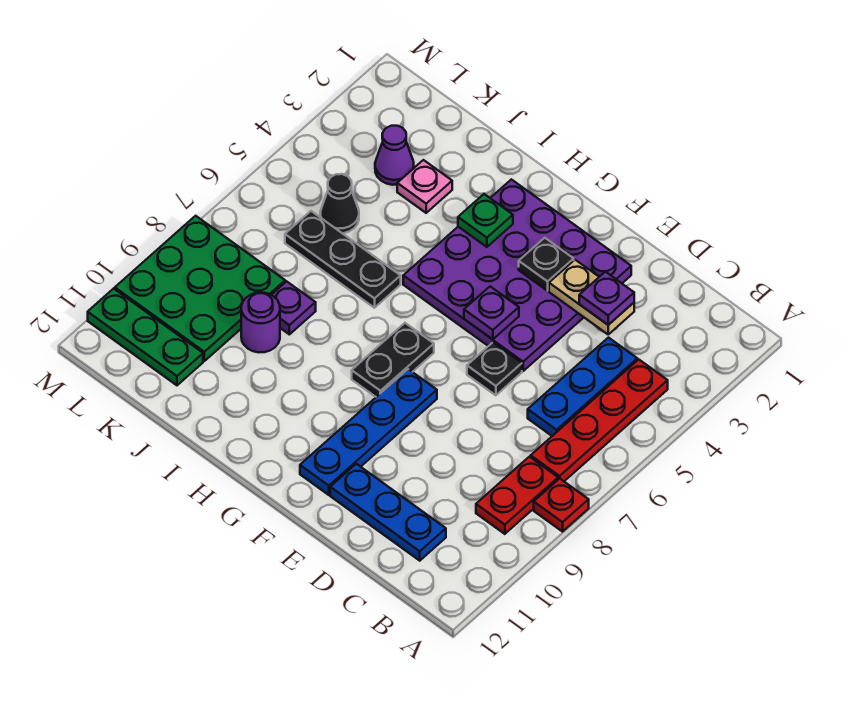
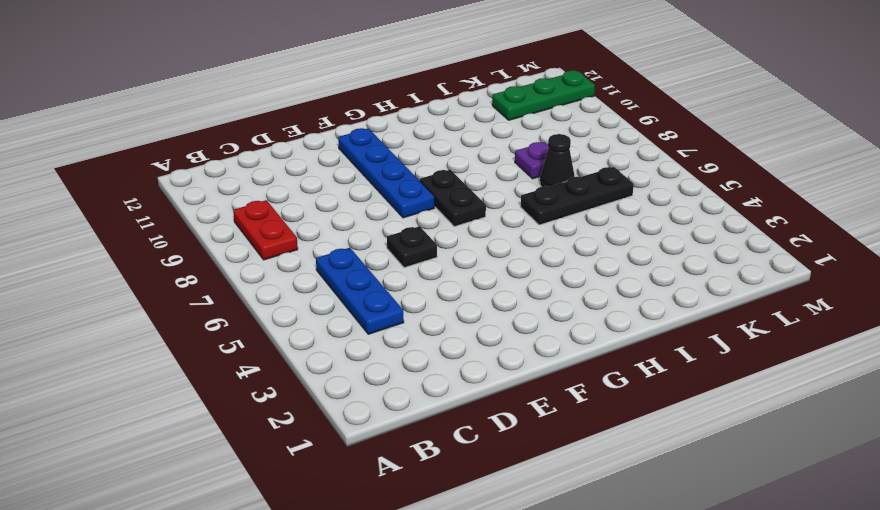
black 1x1 cone [540,134,575,187] -> black 1x1 cone moved to [320,174,359,233]
none -> red 1x1 plate [534,479,589,532]
none -> red 1x4 plate [531,359,668,481]
none -> blue 1x3 plate [330,464,446,561]

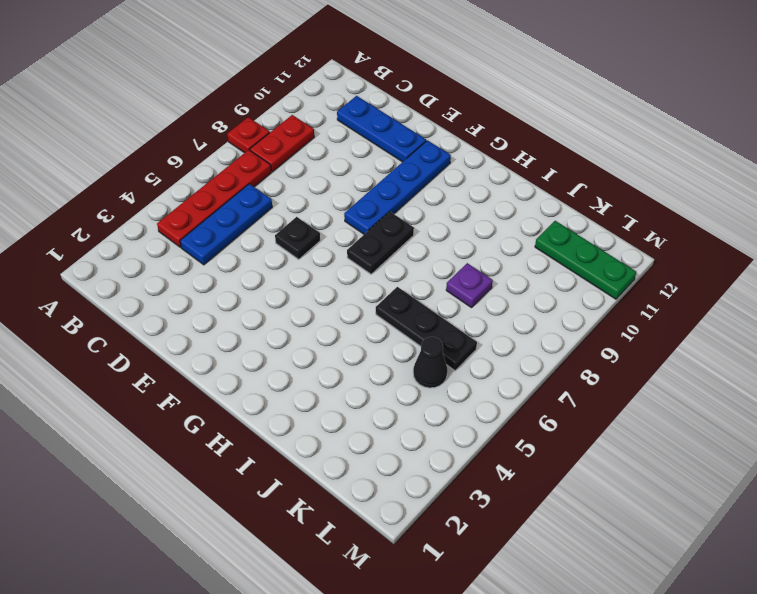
none -> purple 4x4 plate [403,179,631,371]
none -> pink 1x1 plate [397,160,452,213]
none -> purple 1x1 round brick [241,293,280,352]

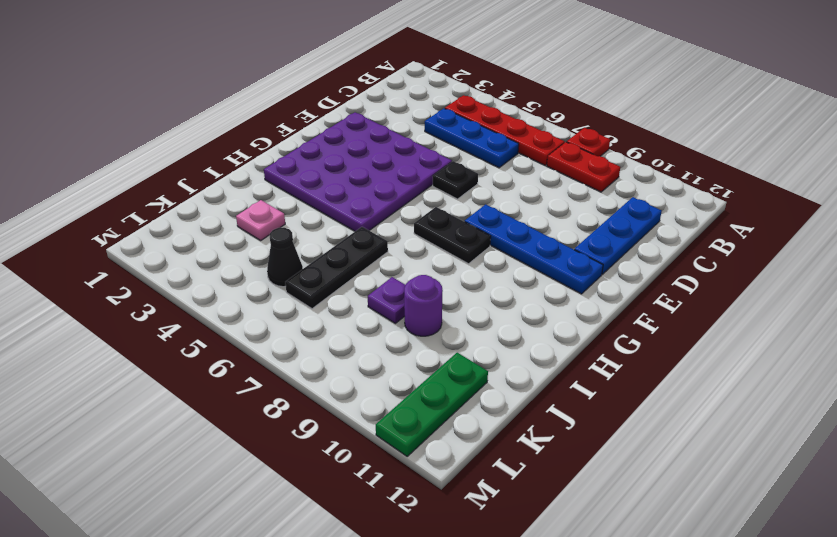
none -> purple 1x1 cone [375,126,414,185]
none -> green 3x3 plate [115,216,285,361]
none -> tan 1x2 plate [549,260,634,334]

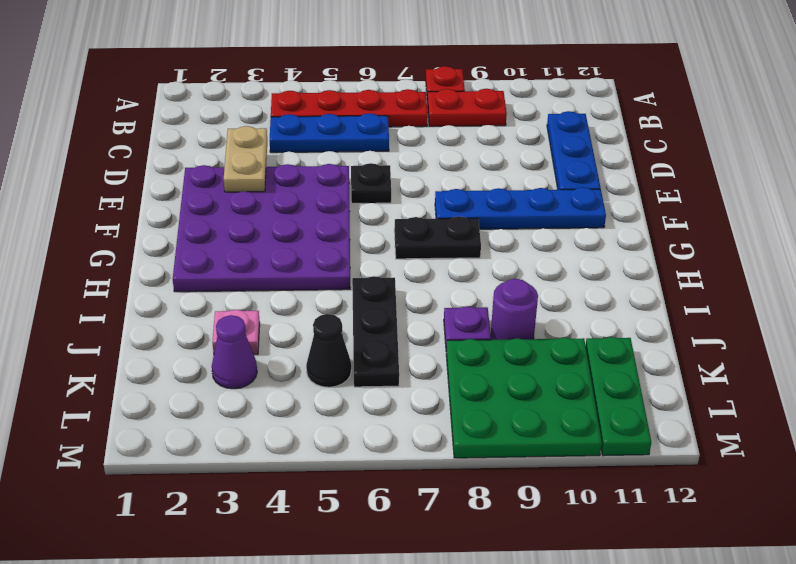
none -> black 1x1 plate [519,238,574,291]
none -> purple 1x1 plate [464,287,519,339]
none -> green 1x1 plate [458,194,513,247]

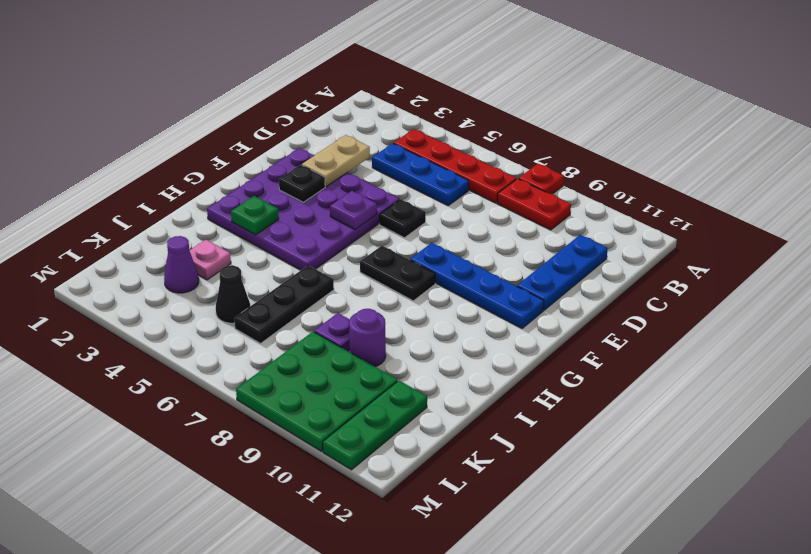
none -> purple 1x1 plate [579,272,634,325]

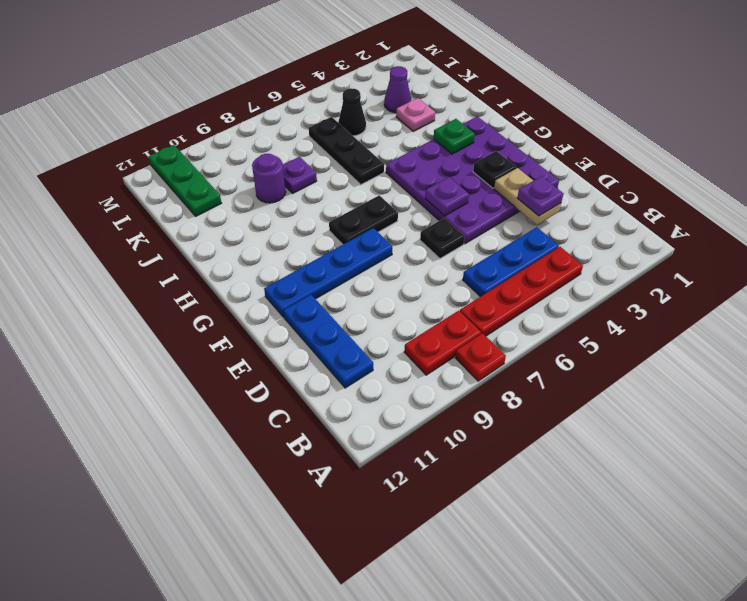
none -> green 3x3 plate [115,216,285,361]

